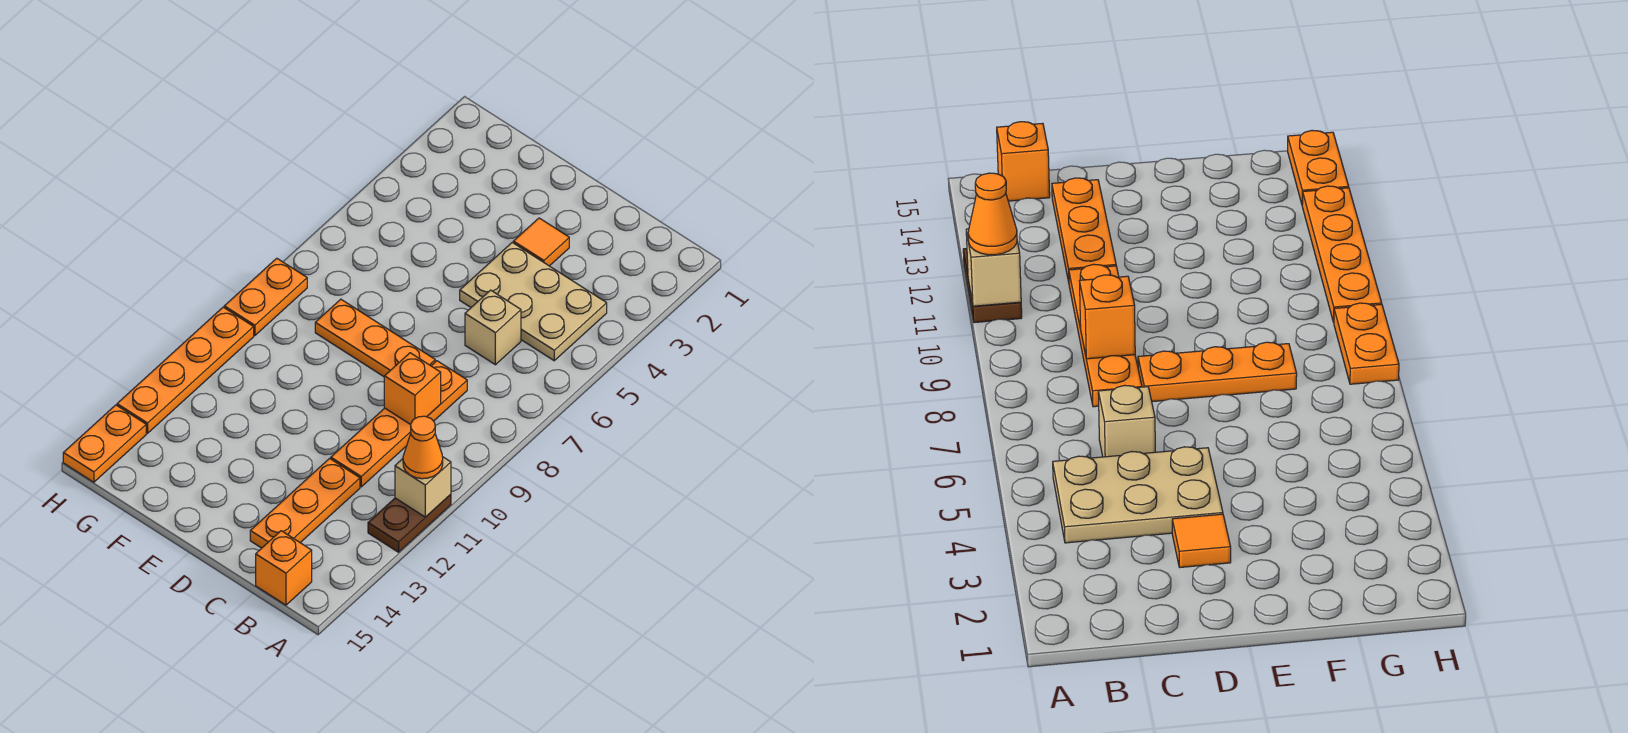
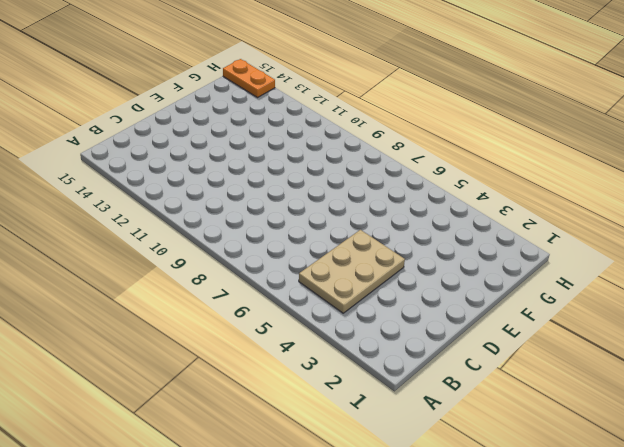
none -> brown 1x2 plate [368,494,451,552]
none -> orange 1x1 brick [256,531,312,605]
none -> tan 1x1 brick [465,290,521,365]

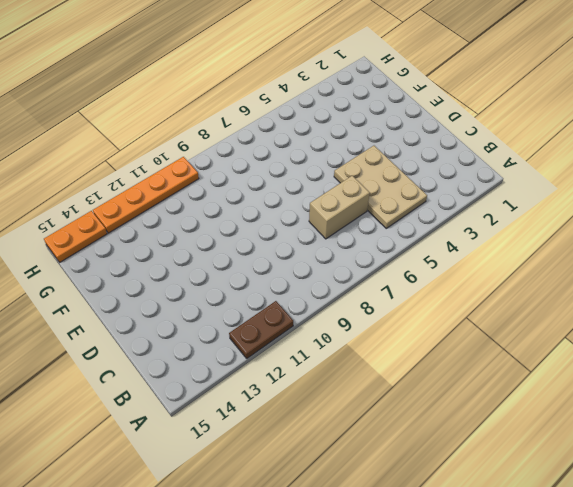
tan 1x2 brick [309,176,370,239] -> tan 1x1 brick [465,290,521,365]
none -> orange 1x1 brick [256,531,312,605]
none -> orange 1x4 plate [331,361,467,487]
none -> orange 1x3 plate [250,459,360,548]

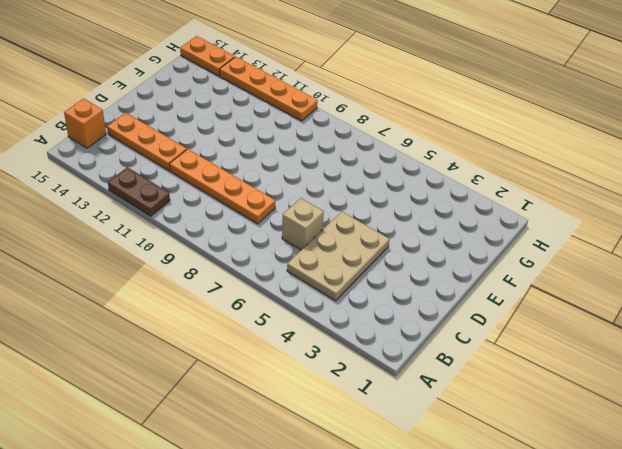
none -> orange 1x1 tile [513,218,569,266]
none -> orange 1x3 plate [315,299,435,377]
none -> orange 1x2 plate [224,258,307,336]

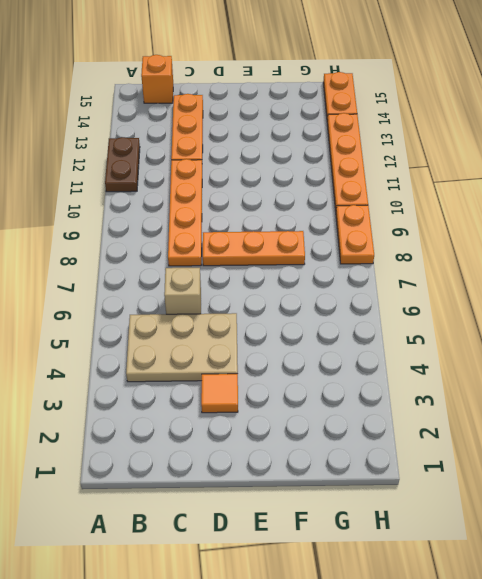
none -> tan 1x1 brick [395,457,451,517]
none -> orange 1x1 brick [384,353,441,425]
none -> orange 1x1 cone [403,416,443,479]

